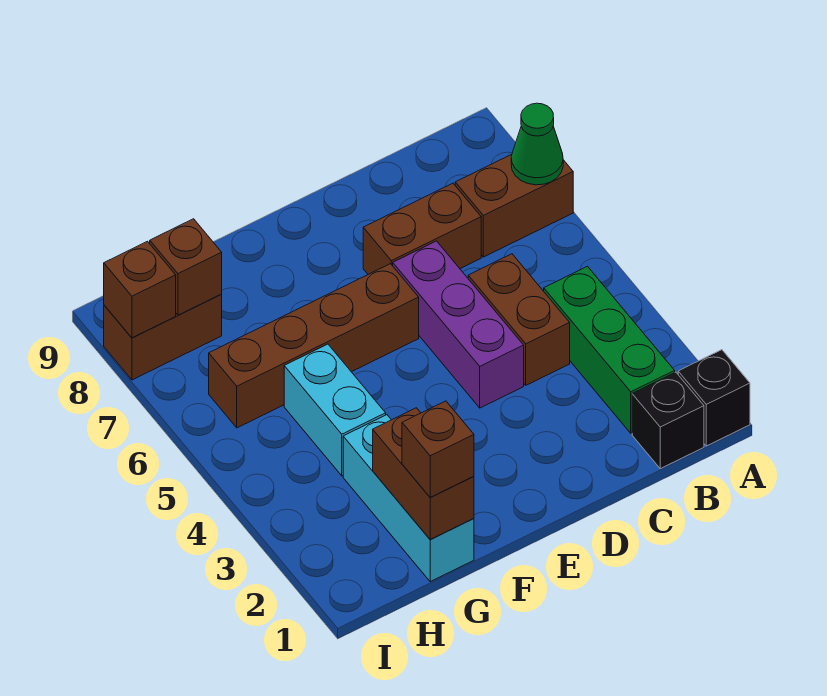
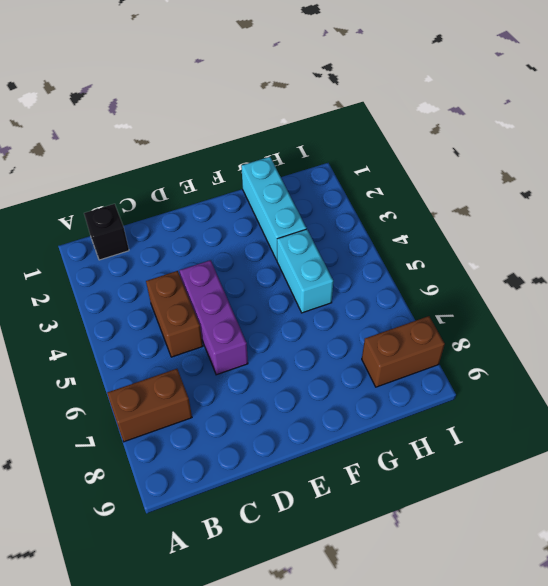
none -> black 1x1 brick [678,350,750,446]
none -> green 1x3 brick [544,266,675,433]
none -> brown 1x2 brick [363,183,481,274]

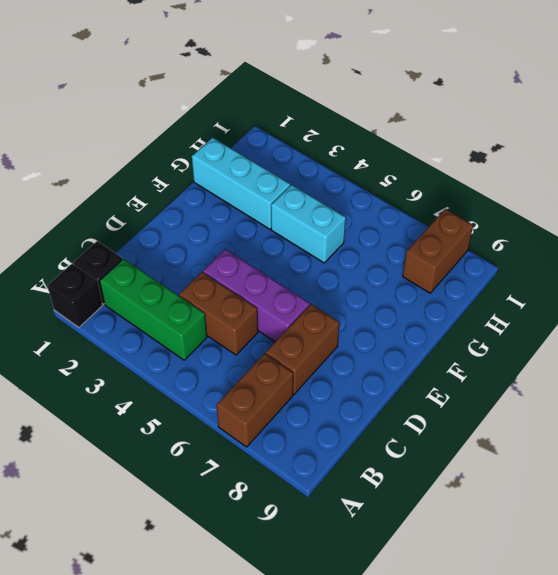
none -> brown 1x4 brick [209,264,419,428]
none -> green 1x1 cone [511,103,563,185]
none -> brown 1x2 brick [373,408,474,539]

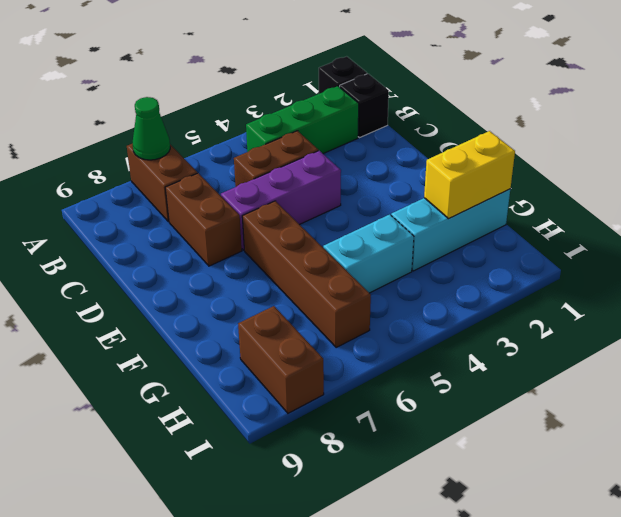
yellow 1x2 brick [424,131,515,219] -> brown 1x2 brick [373,408,474,539]
none -> brown 1x1 brick [150,219,222,315]
none -> brown 1x1 brick [104,241,176,338]
none -> brown 1x1 brick [402,401,474,497]

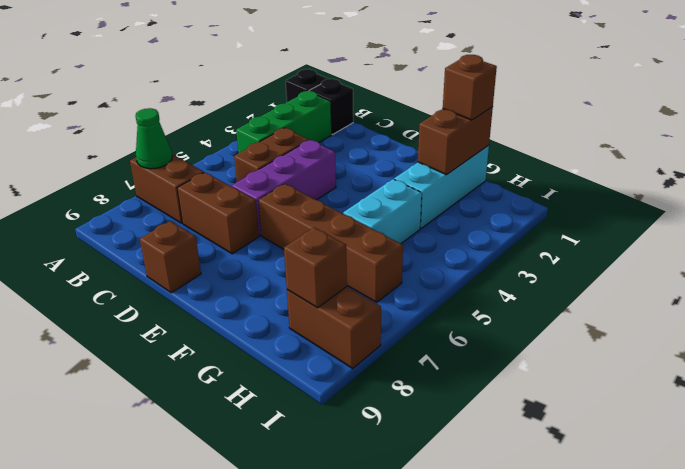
brown 1x1 brick [140,221,201,293] -> brown 1x1 brick moved to [104,241,176,338]

